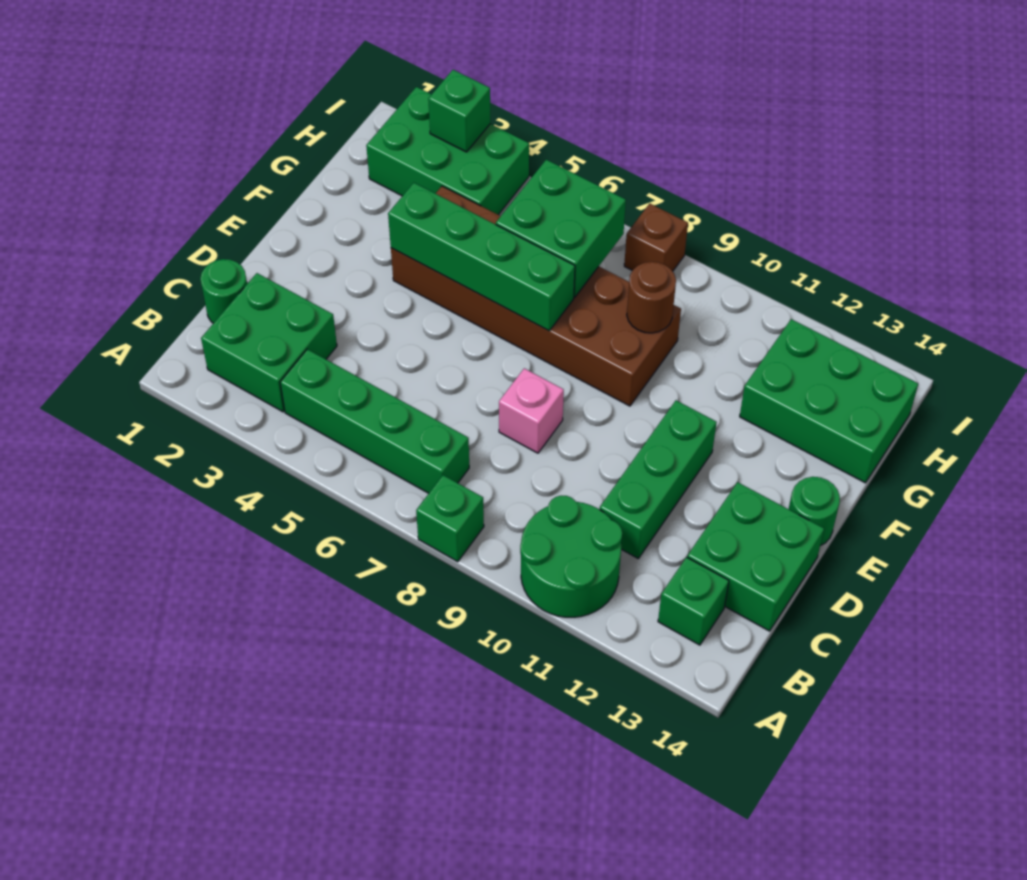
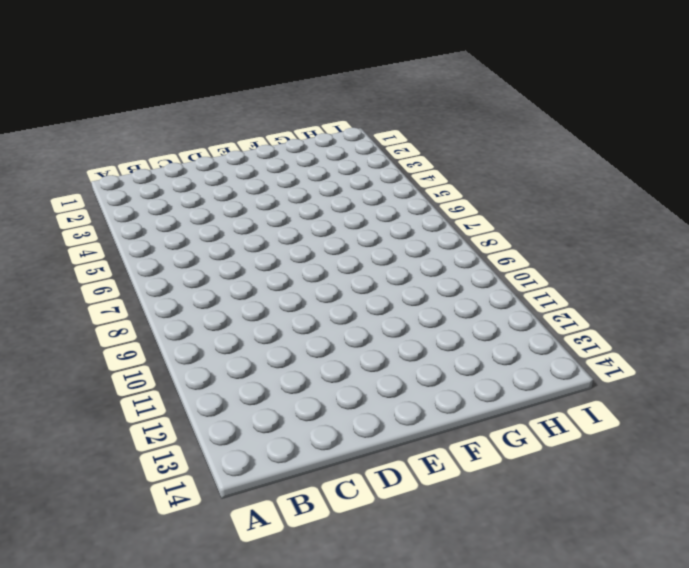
none -> green 1x1 brick [416,475,484,562]
none -> green 2x2 round brick [520,496,622,617]
none -> green 2x2 brick [201,273,337,412]

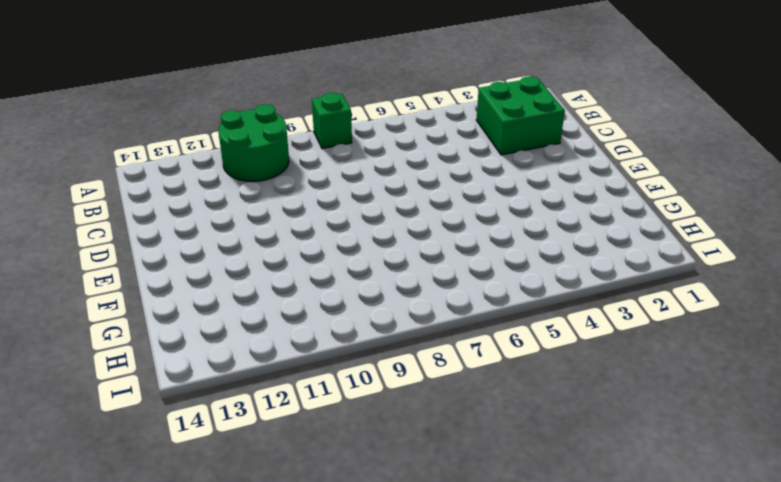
none -> green 1x4 brick [280,349,469,493]
none -> green 1x1 brick [658,557,729,645]
none -> green 1x1 round brick [200,259,247,323]

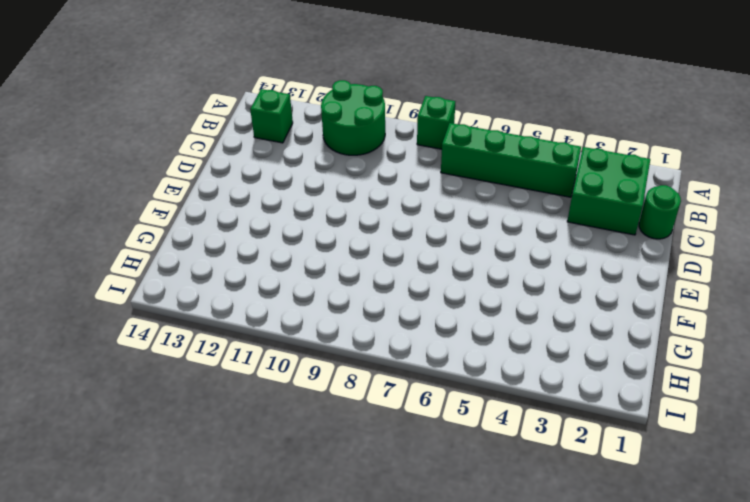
none -> green 1x3 brick [600,401,717,558]
none -> green 2x2 brick [687,482,824,631]
none -> pink 1x1 brick [499,368,564,453]

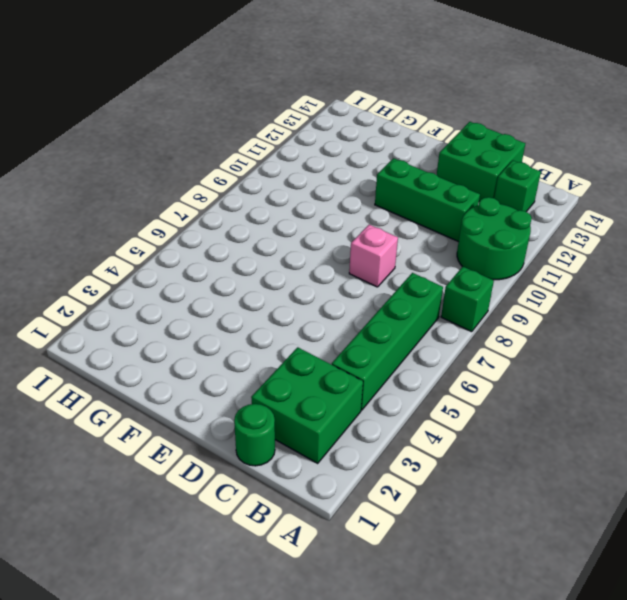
none -> green 1x1 round brick [789,477,840,546]
none -> brown 2x6 brick [391,186,681,406]
none -> green 2x3 brick [740,319,918,483]

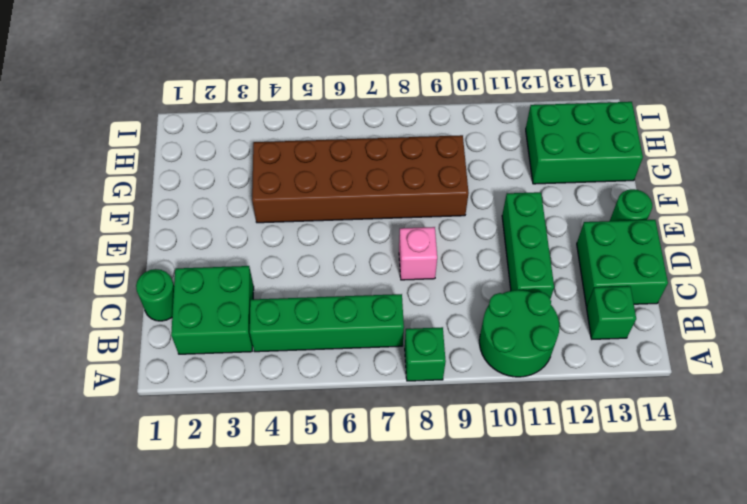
none -> green 2x3 brick [366,87,529,215]
none -> brown 1x1 brick [624,204,688,271]
none -> green 1x4 brick [388,183,575,331]

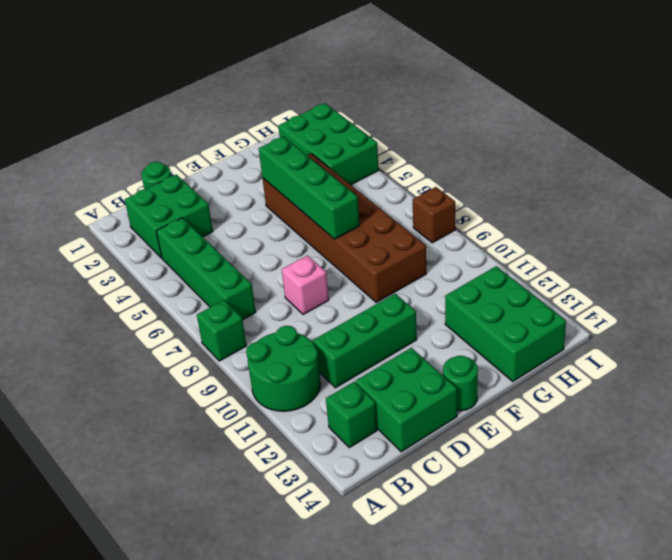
none -> green 2x2 brick [496,160,626,297]
none -> brown 1x1 round brick [627,262,676,333]
none -> green 1x1 brick [428,70,491,152]

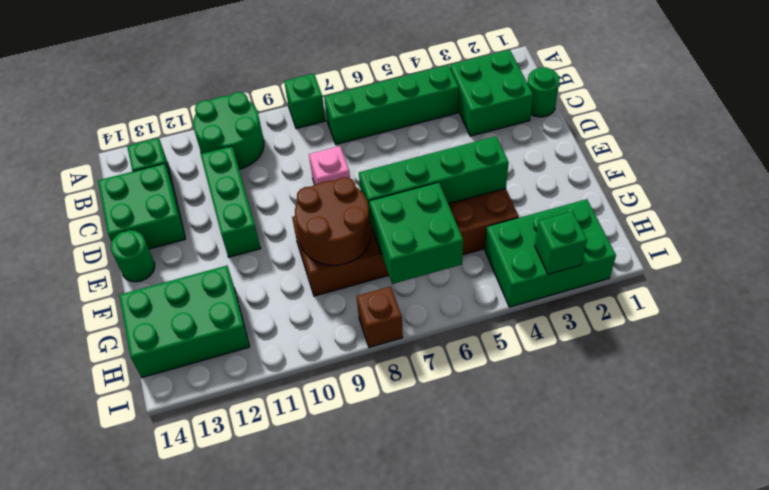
brown 2x2 round brick [295,177,371,265] -> brown 1x1 round brick [627,262,676,333]

